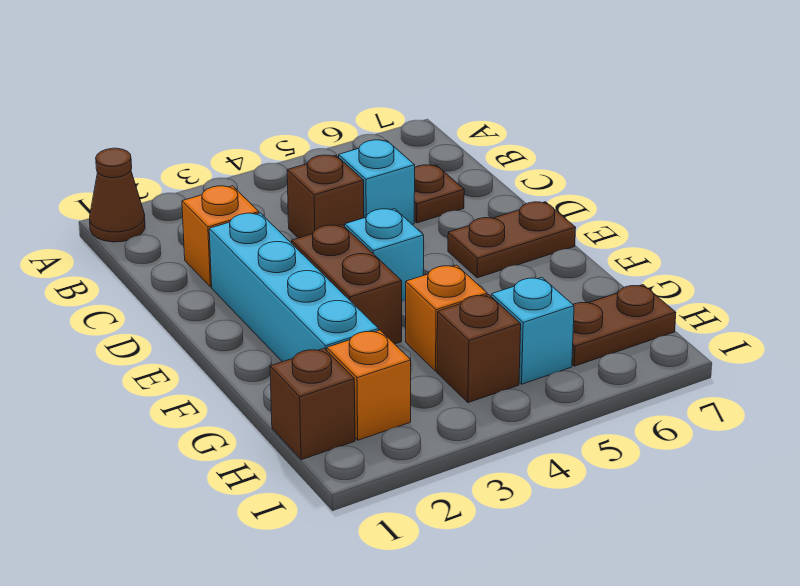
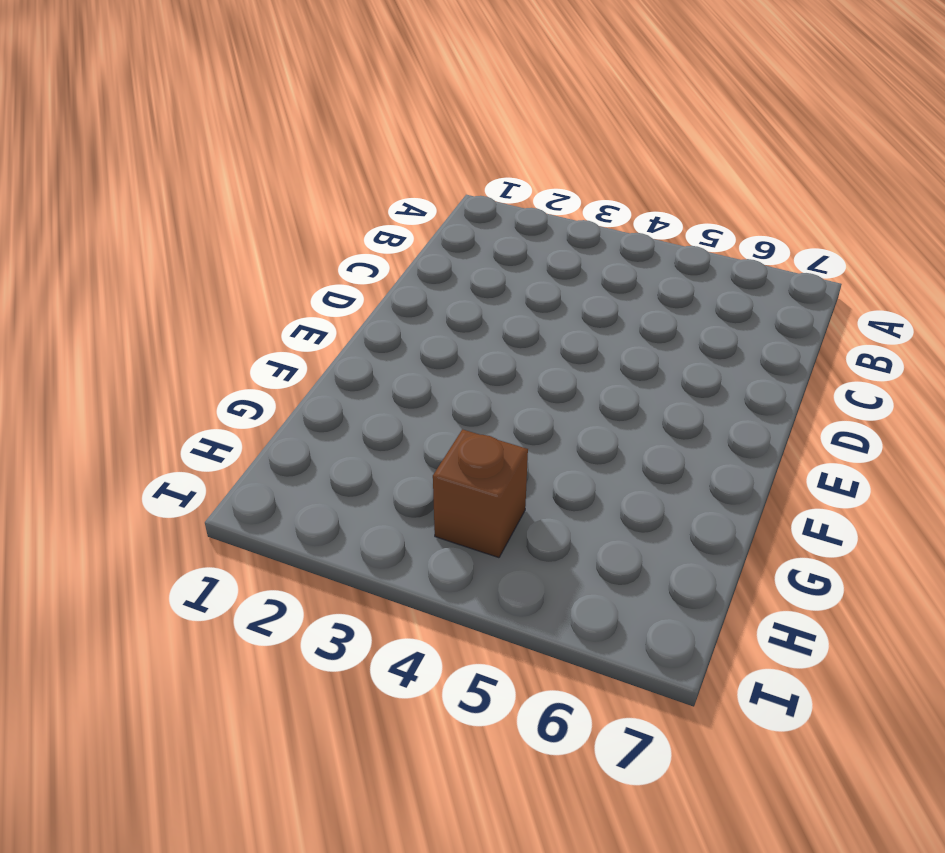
none -> brown 1x1 cone [90,148,145,242]
none -> orange 1x1 brick [182,186,259,287]
none -> brown 1x1 brick [287,155,364,238]

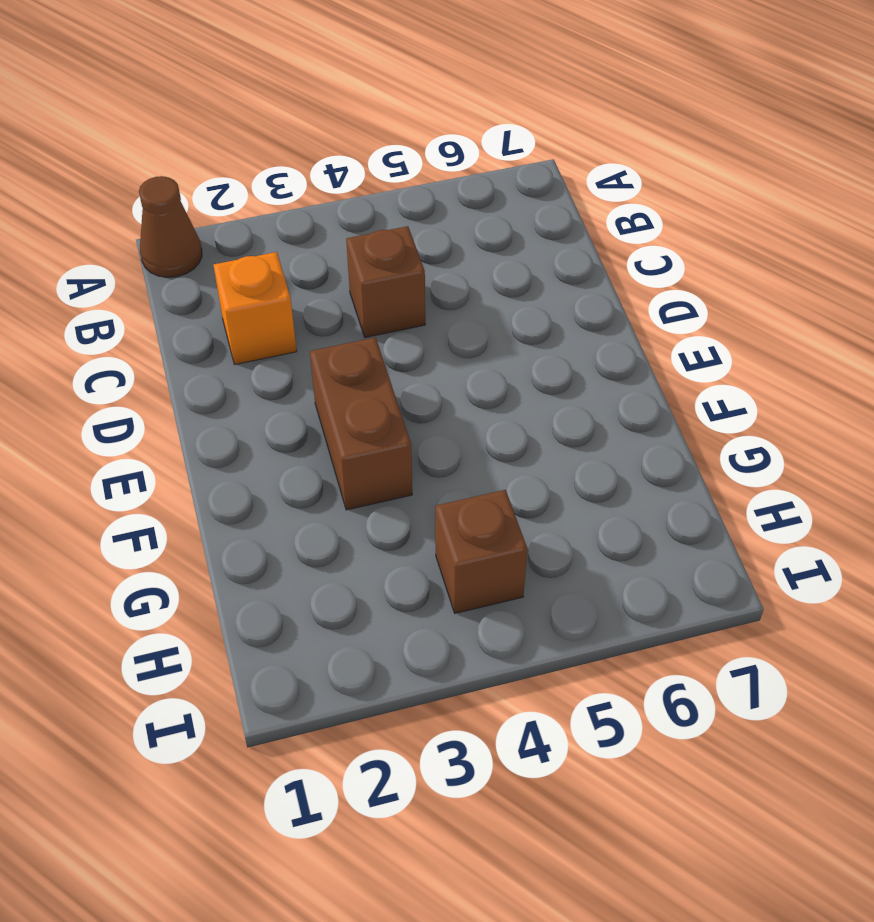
none -> cyan 1x1 brick [339,140,415,225]
none -> brown 1x1 plate [414,165,464,223]
none -> cyan 1x4 brick [209,213,379,362]

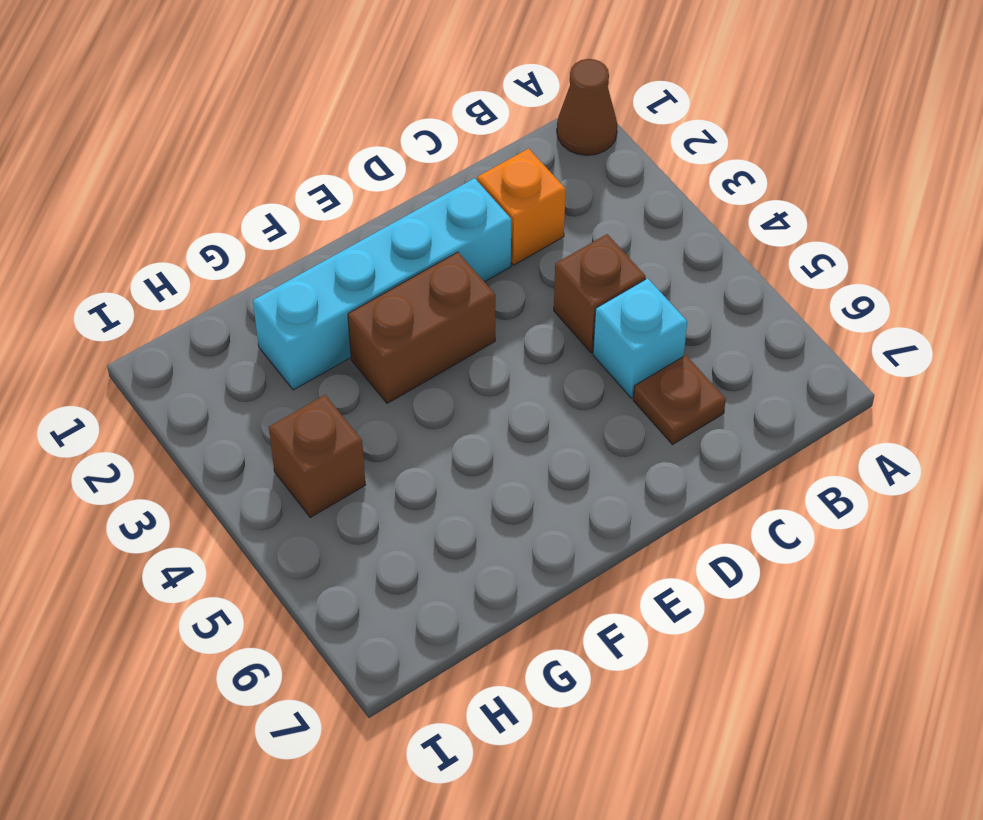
none -> cyan 1x1 brick [345,209,424,301]
none -> brown 1x2 plate [448,202,576,278]
none -> orange 1x1 brick [406,265,487,371]

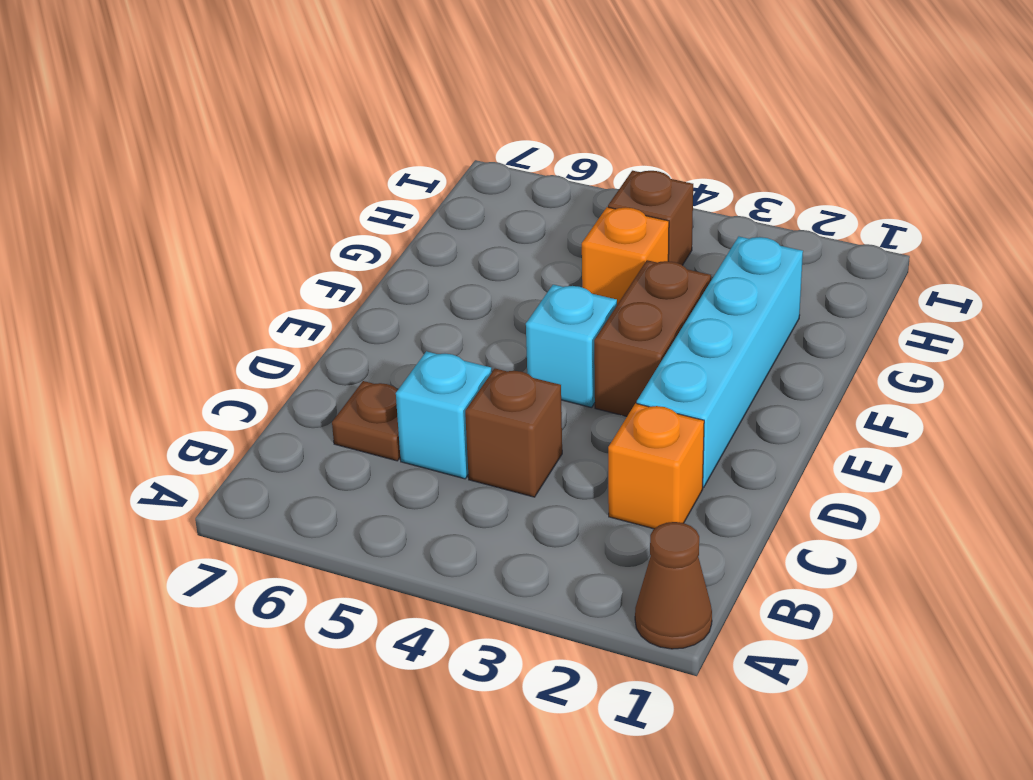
none -> brown 1x2 plate [448,202,576,278]
none -> brown 1x1 brick [270,348,355,460]
none -> orange 1x1 brick [327,330,411,440]

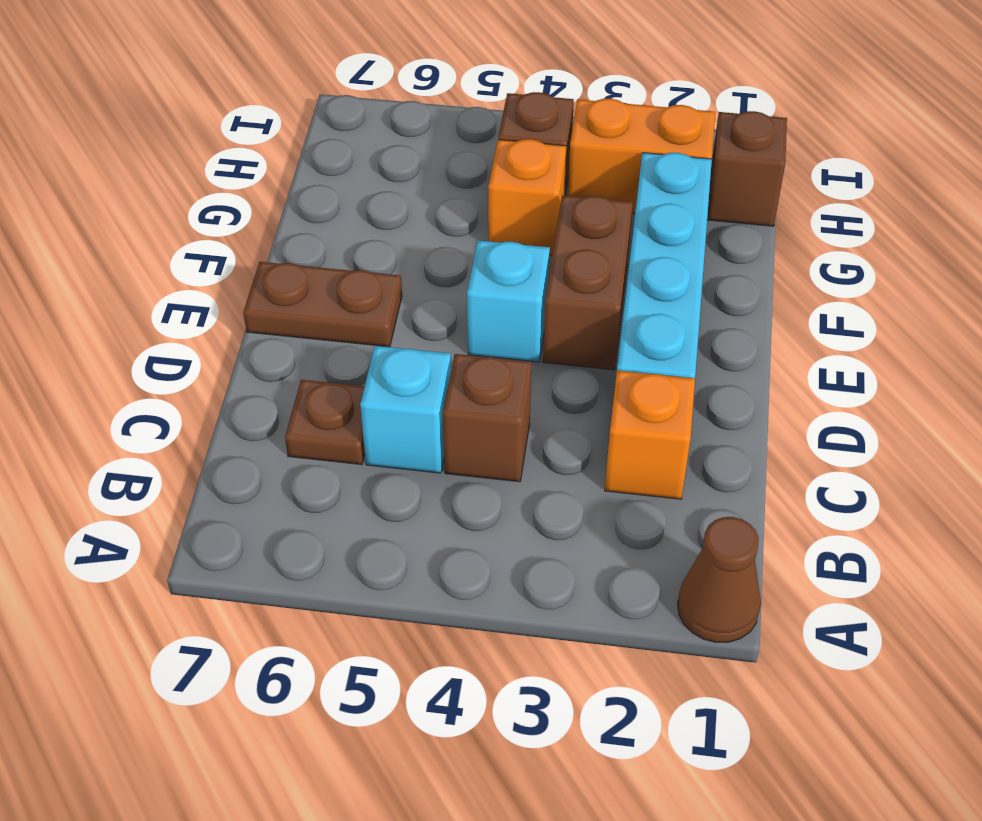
orange 1x2 brick [568,99,715,213] -> orange 1x1 brick [327,330,411,440]
none -> cyan 1x1 brick [491,277,574,384]
none -> brown 1x2 plate [572,285,676,366]

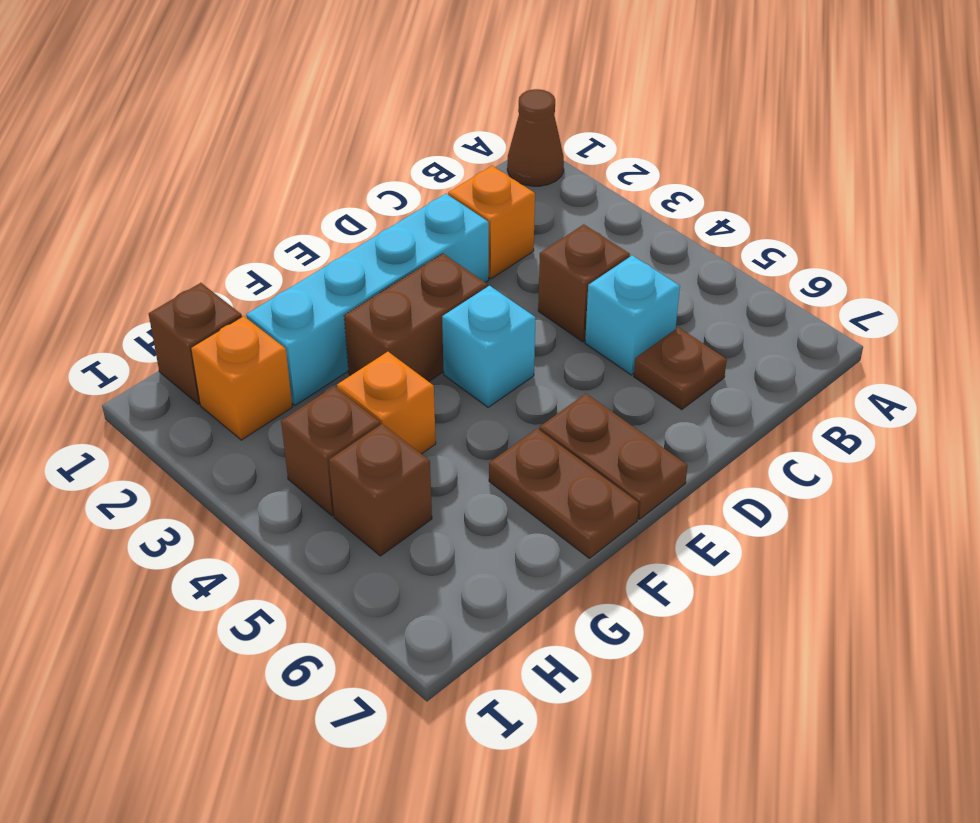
brown 1x2 plate [489,429,639,558] -> brown 1x2 plate moved to [572,285,676,366]
brown 1x1 brick [329,424,432,556] -> cyan 1x1 brick [491,277,574,384]

